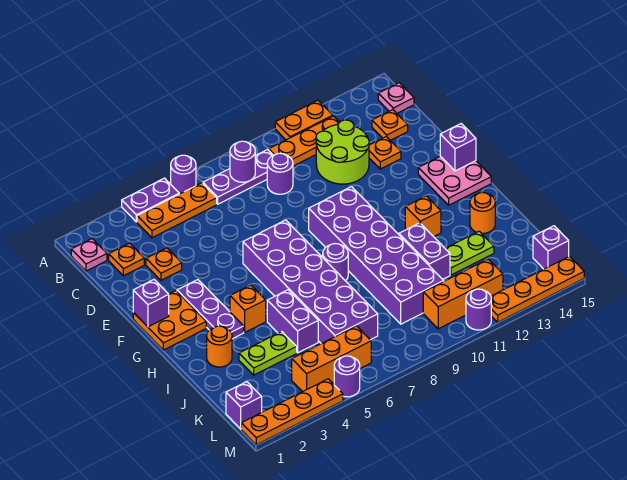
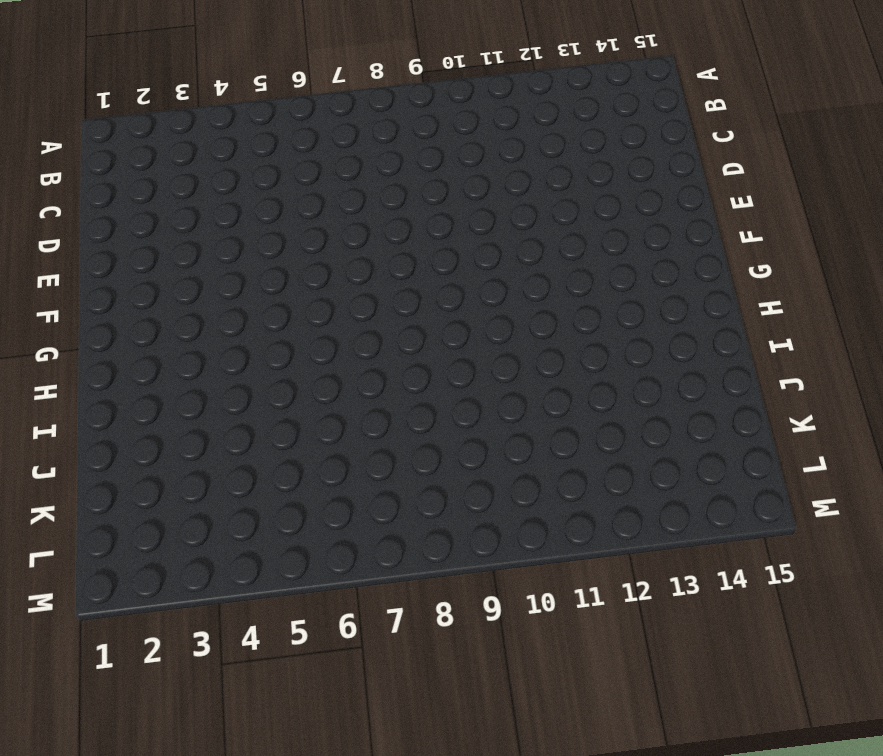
none -> purple 1x2 plate [122,178,179,222]
none -> purple 1x1 round brick [171,155,196,194]
none -> orange 1x2 plate [275,100,333,140]
none -> pink 1x1 plate [71,239,107,271]

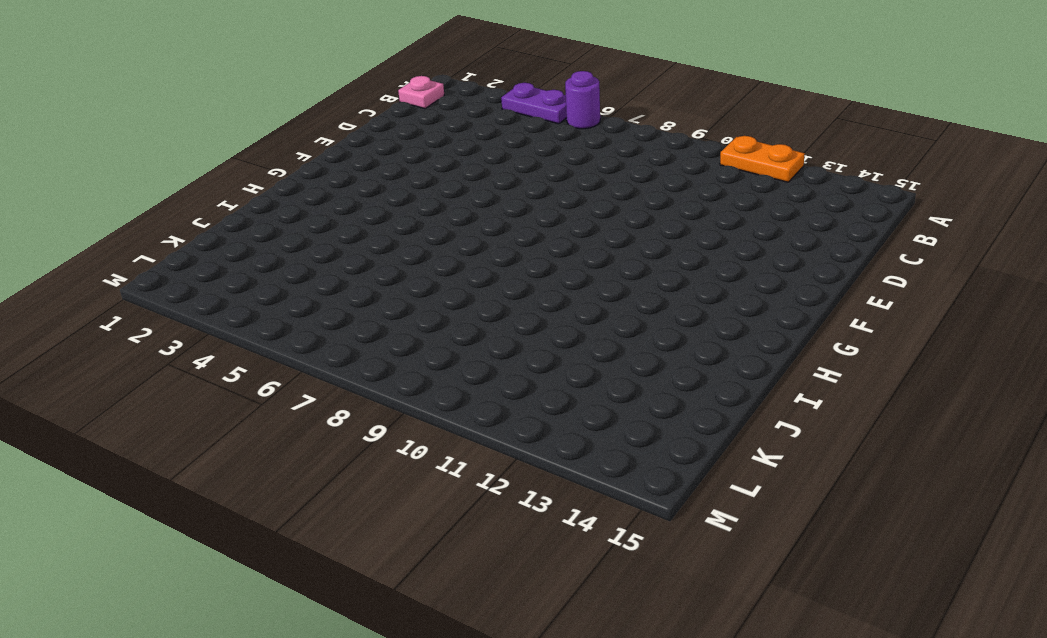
none -> orange 1x3 plate [137,183,217,238]
none -> purple 1x3 plate [203,149,273,204]
none -> orange 1x3 plate [269,116,340,166]
none -> pink 1x1 plate [378,83,414,113]

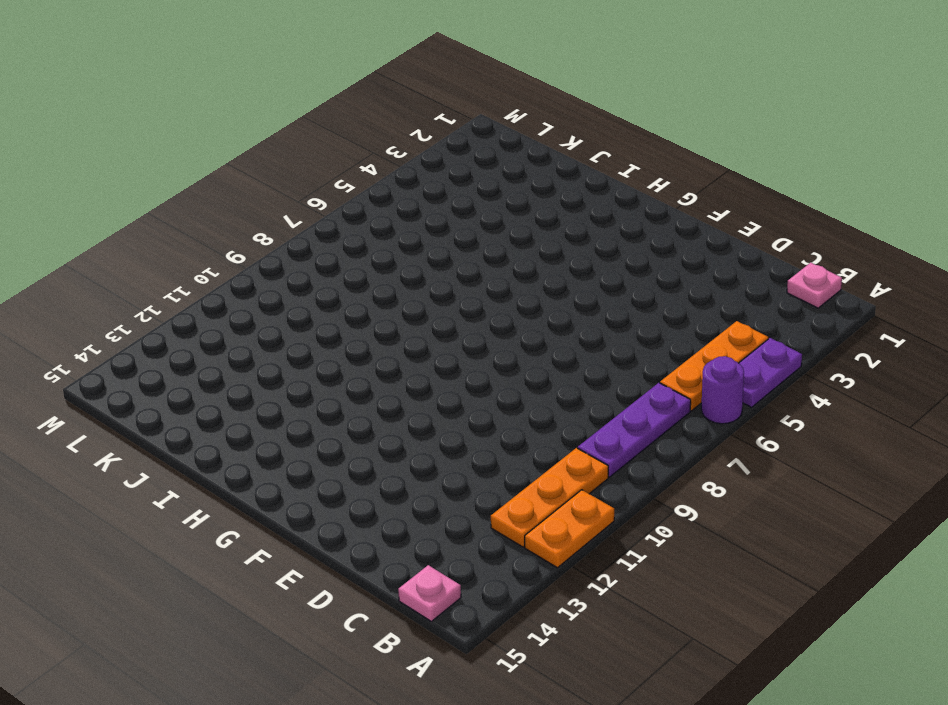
none -> orange 1x1 plate [109,243,144,276]
none -> purple 1x1 round brick [267,153,293,194]
none -> lime 2x2 round brick [316,120,369,184]
none -> orange 1x1 plate [372,110,408,140]

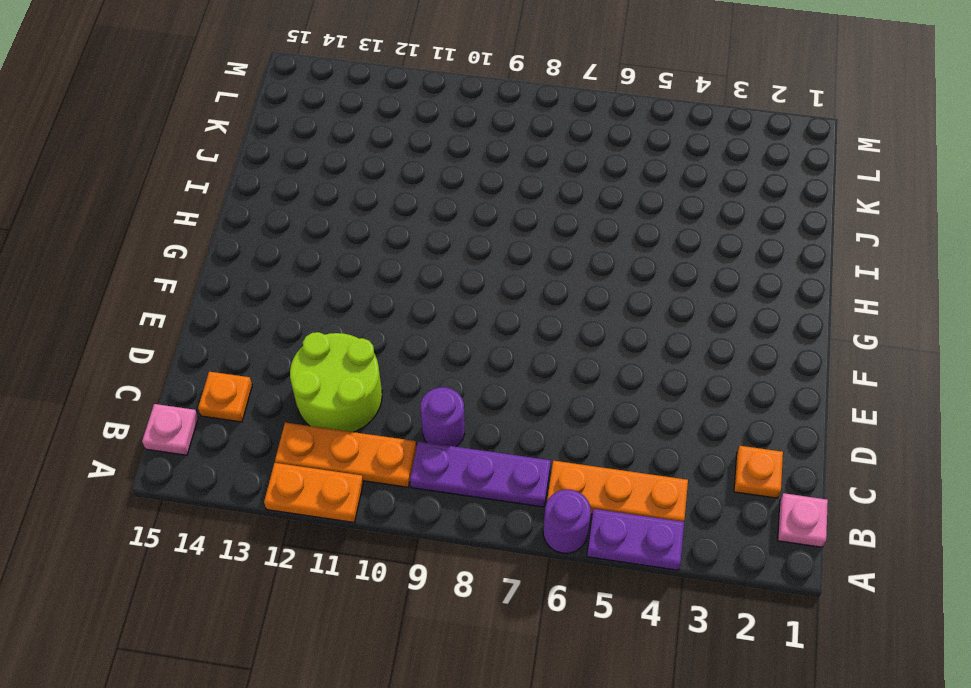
none -> orange 1x1 plate [146,248,182,280]
none -> orange 1x1 plate [369,137,401,169]
none -> orange 2x2 plate [133,291,206,350]
none -> purple 1x3 plate [177,280,244,339]

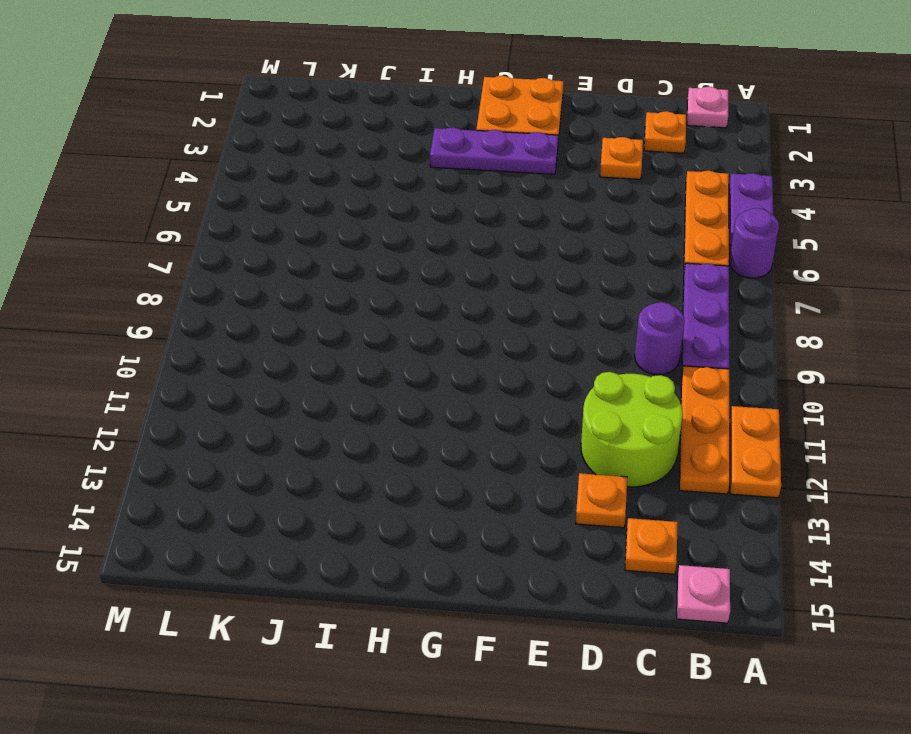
none -> purple 2x6 brick [243,220,378,344]
none -> purple 2x6 brick [309,187,444,324]
none -> pink 2x2 plate [418,156,491,205]
none -> orange 1x1 brick [230,285,266,332]

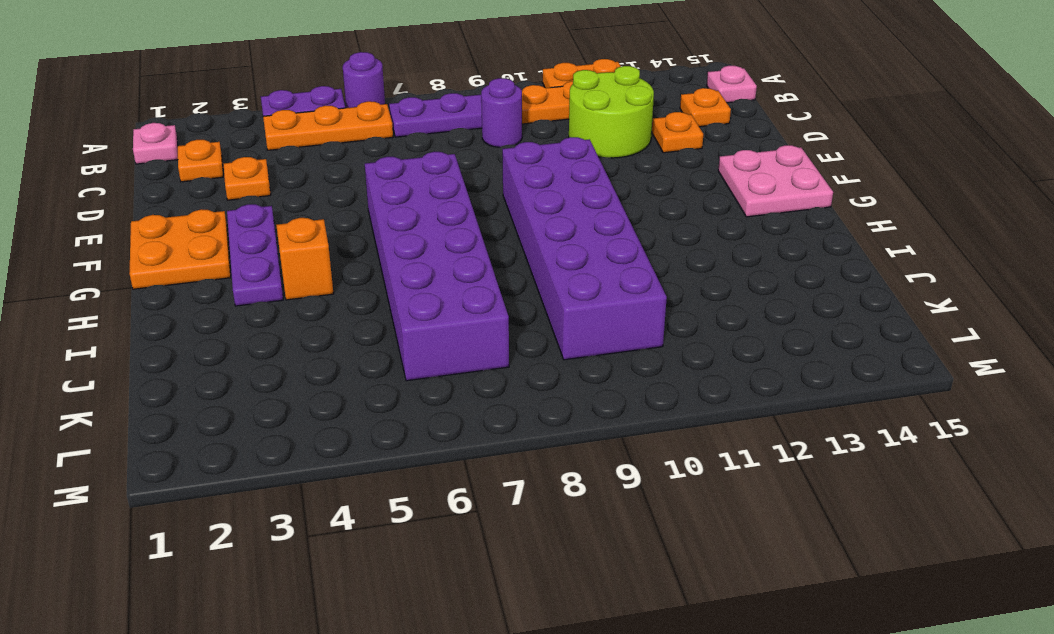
none -> purple 1x1 round brick [323,244,348,281]
none -> orange 1x1 brick [405,196,441,237]
none -> orange 1x1 round brick [207,326,232,367]
none -> purple 1x2 brick [267,290,318,353]

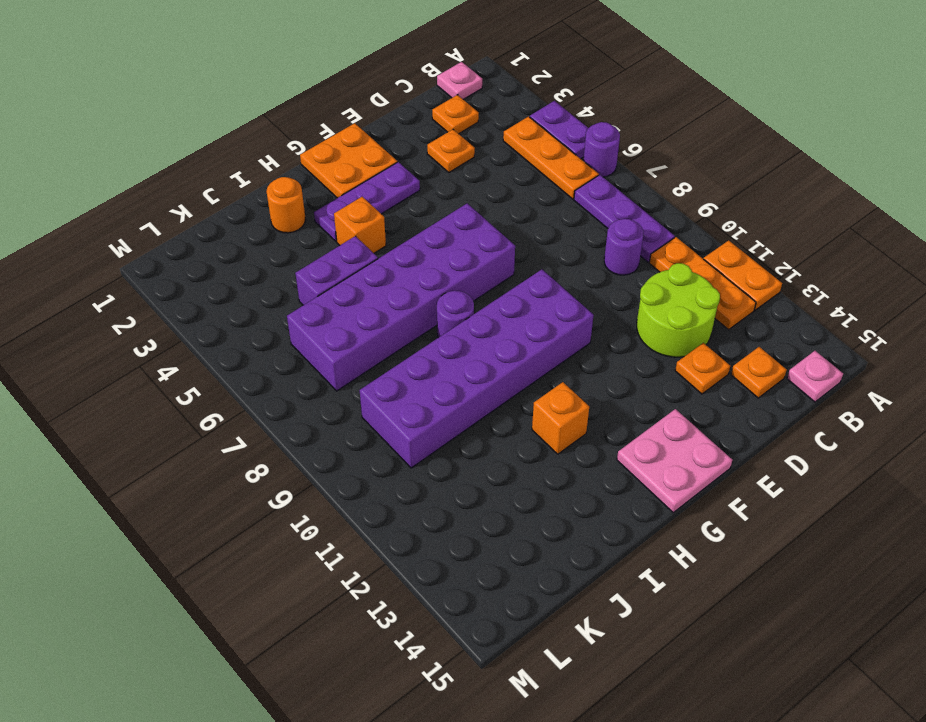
none -> purple 1x2 brick [399,223,450,279]
none -> orange 1x1 round brick [470,192,495,233]
none -> lime 1x2 plate [239,332,297,375]
none -> lime 1x2 plate [445,231,494,275]

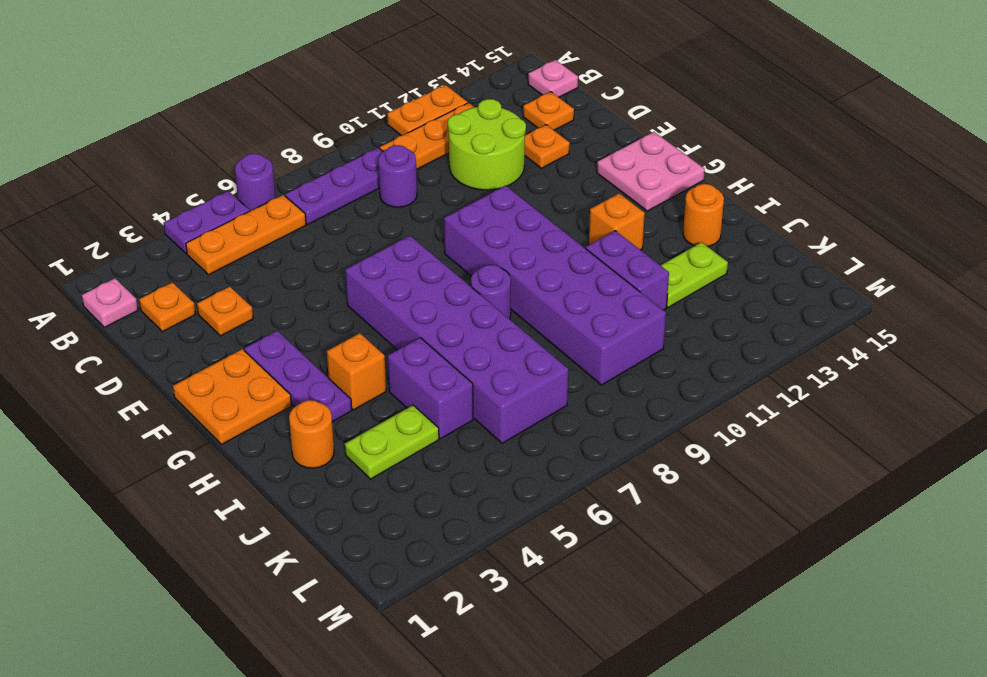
none -> purple 1x1 brick [226,382,262,429]
none -> orange 1x3 brick [292,326,371,392]
none -> orange 1x3 brick [423,259,503,329]
none -> purple 1x1 brick [533,226,569,269]

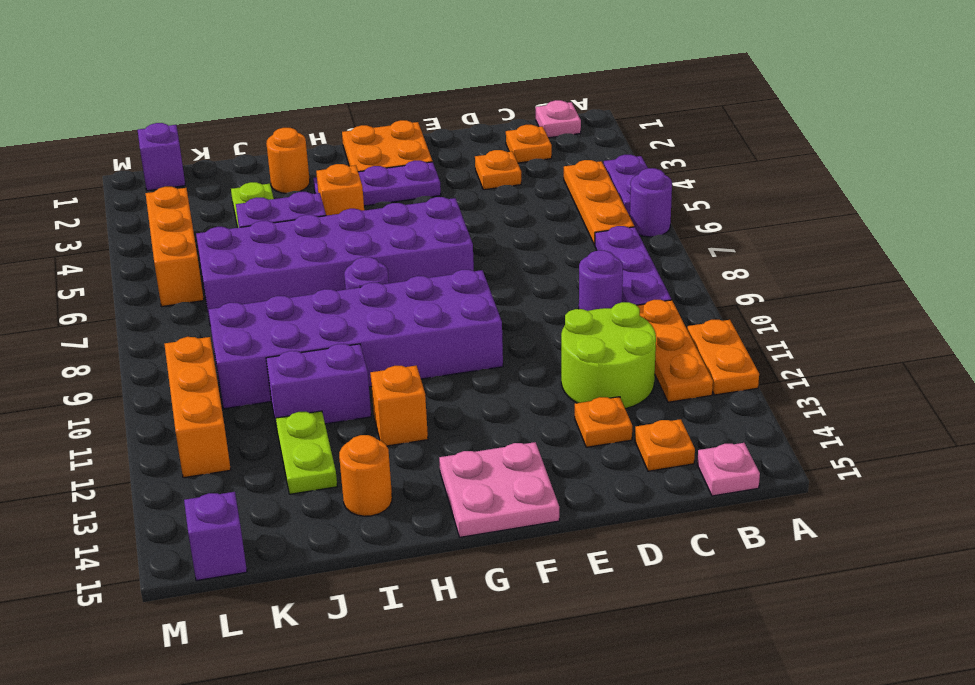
none -> orange 1x4 plate [241,379,343,445]
none -> purple 1x1 round brick [334,356,360,397]
none -> purple 1x1 round brick [466,289,491,330]
none -> orange 1x4 plate [491,256,584,322]

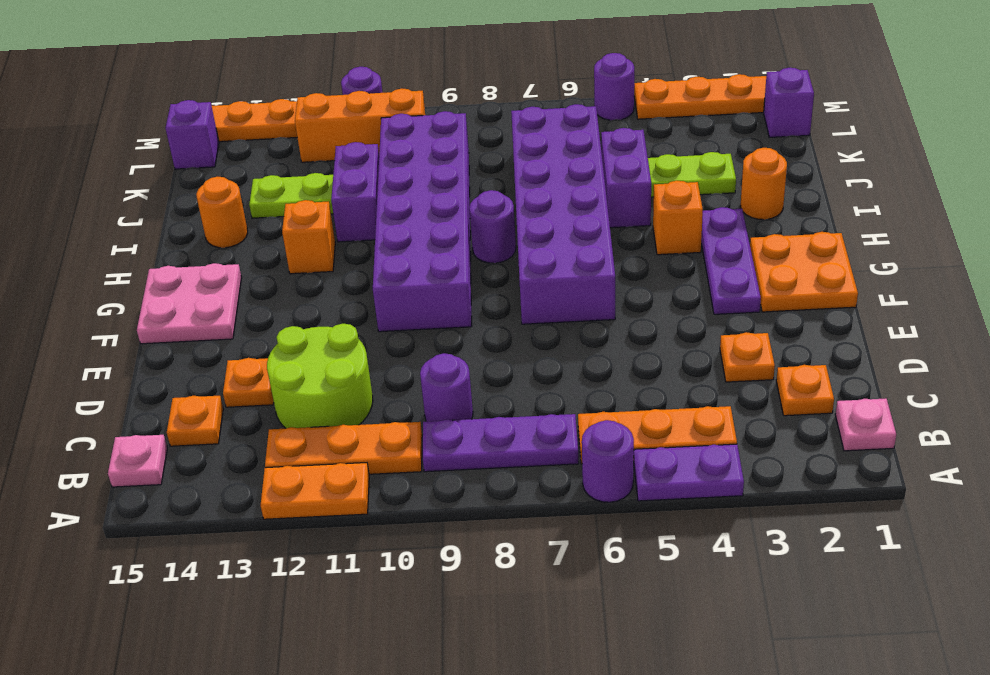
none -> orange 1x3 brick [292,326,371,392]
none -> purple 1x1 round brick [230,141,255,182]
none -> purple 1x1 brick [133,280,169,327]
none -> purple 1x1 brick [440,124,476,171]

